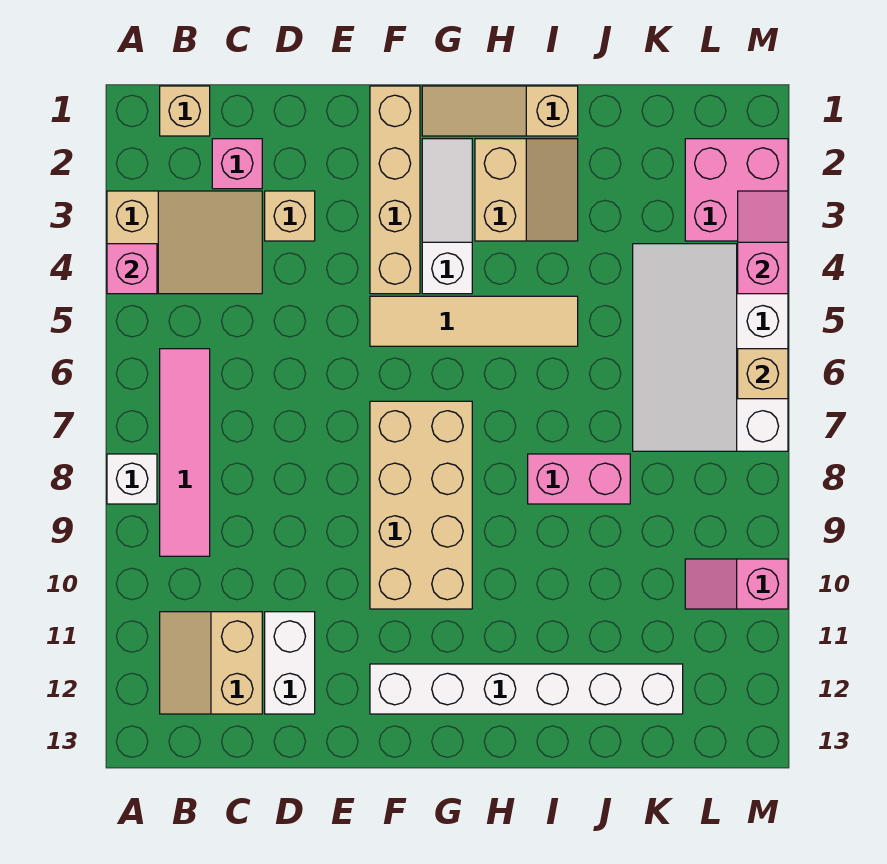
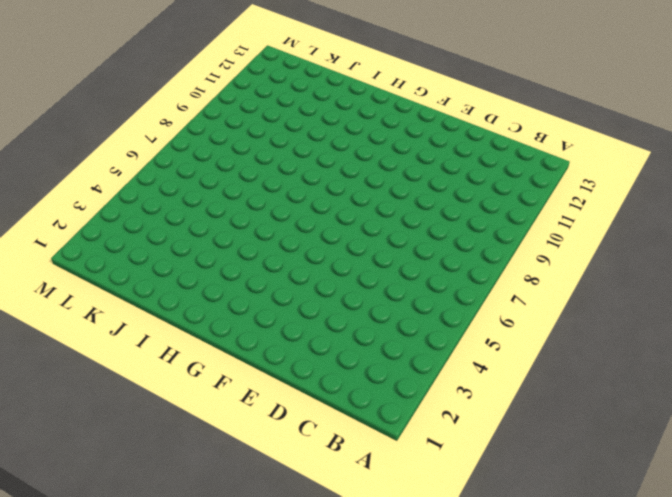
none -> tan 2x3 slope [107,191,262,294]
none -> white 1x1 brick [107,454,157,504]
none -> tan 1x1 brick [160,86,210,136]

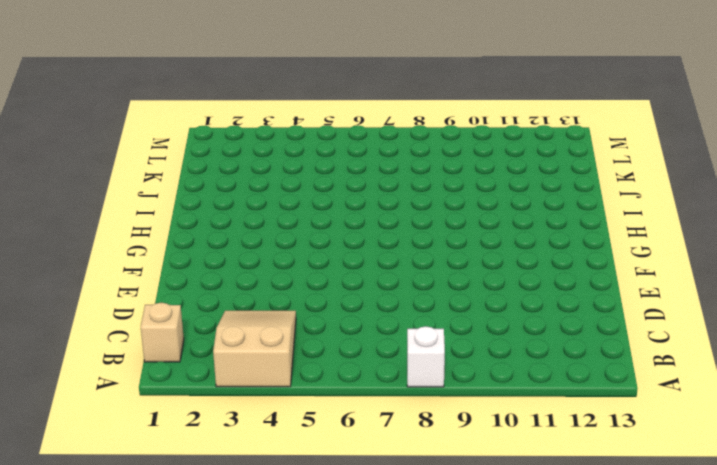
none -> pink 1x4 tile [160,349,210,556]
none -> tan 2x2 slope [160,612,262,714]
none -> pink 1x1 brick [212,139,262,189]

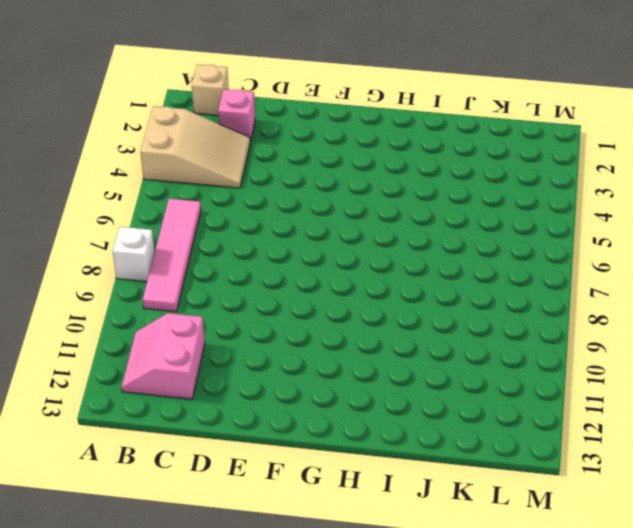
pink 2x2 slope [121,313,205,399] -> tan 2x2 slope [160,612,262,714]
none -> tan 1x1 brick [265,191,315,241]
none -> white 1x2 brick [265,612,315,714]
none -> tan 1x4 brick [370,86,420,294]

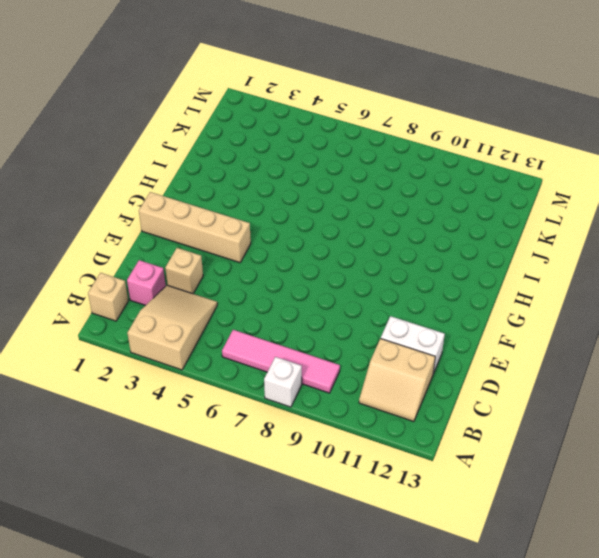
none -> tan 1x4 tile [370,296,578,346]
none -> tan 2x4 brick [370,401,472,609]
none -> white 1x6 brick [370,664,683,714]

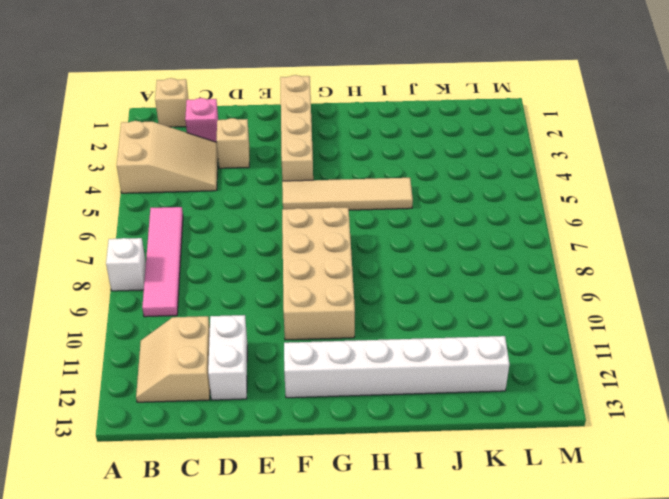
none -> tan 1x3 slope [422,86,578,136]
none -> white 1x3 slope [422,139,472,294]
none -> tan 2x2 slope [475,139,578,241]

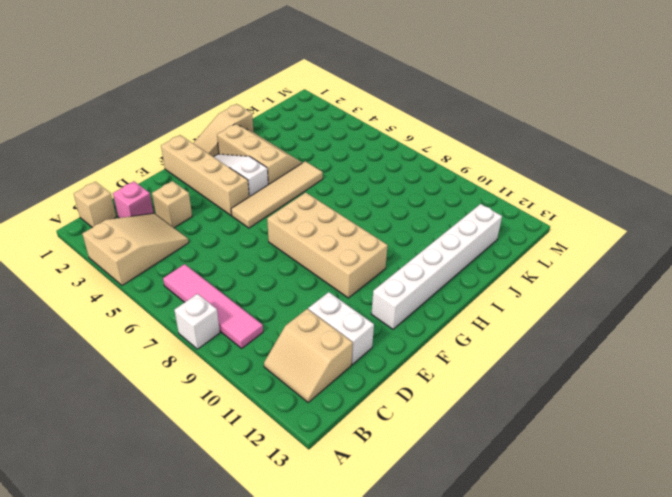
tan 2x3 slope [217,124,302,185] -> tan 2x2 slope [475,139,578,241]
none -> pink 1x2 brick [528,454,630,504]
none -> white 3x4 slope [633,244,788,451]
none -> pink 2x2 brick [685,139,788,241]

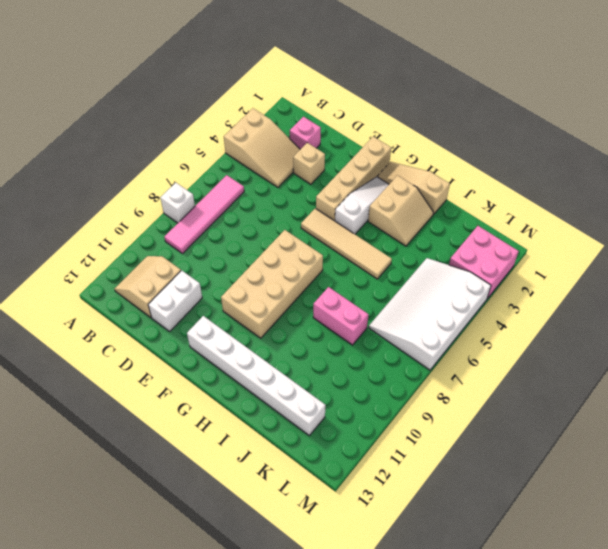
none -> tan 1x1 brick [160,86,210,136]
none -> pink 1x2 slope [685,559,788,609]
none -> pink 1x1 brick [107,244,157,294]

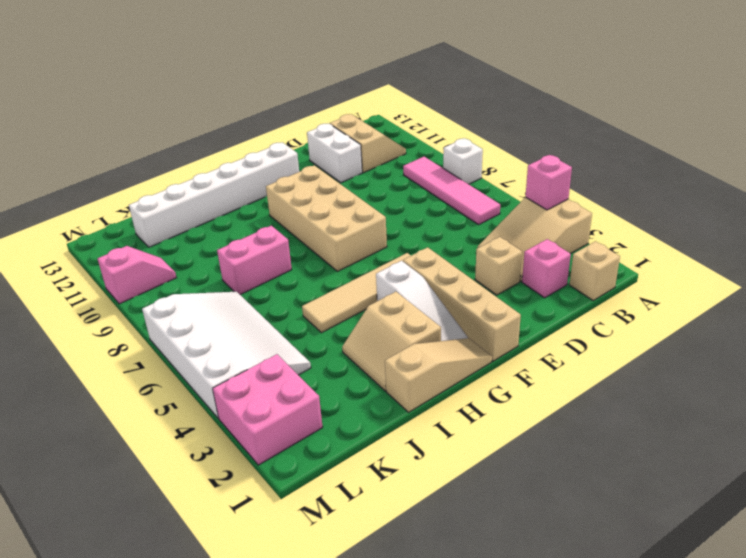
none -> pink 1x2 slope [738,191,788,294]
none -> tan 1x1 brick [738,349,788,399]

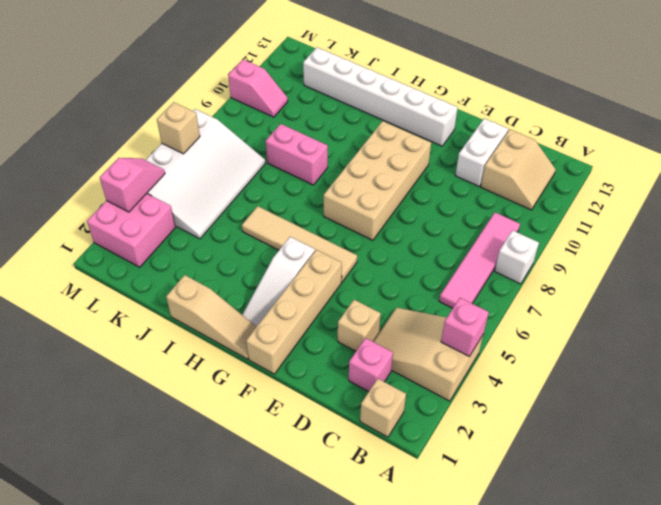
pink 1x2 slope [100,158,165,212] -> pink 1x2 slope turned to [738,191,788,294]
none -> tan 2x2 slope [475,139,578,241]

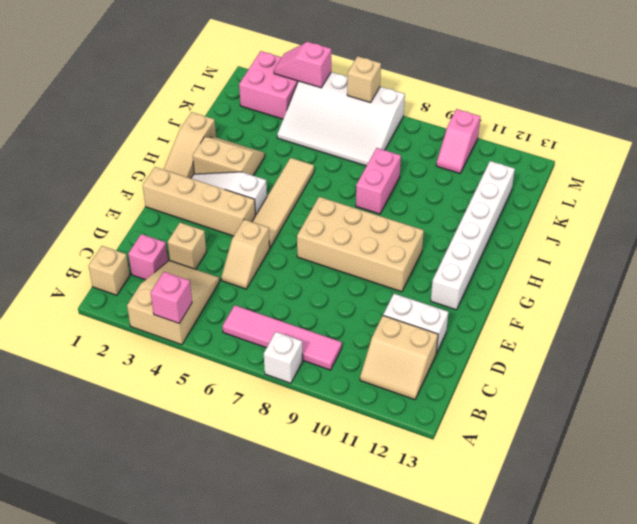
tan 1x2 slope [221,220,270,289] -> none

